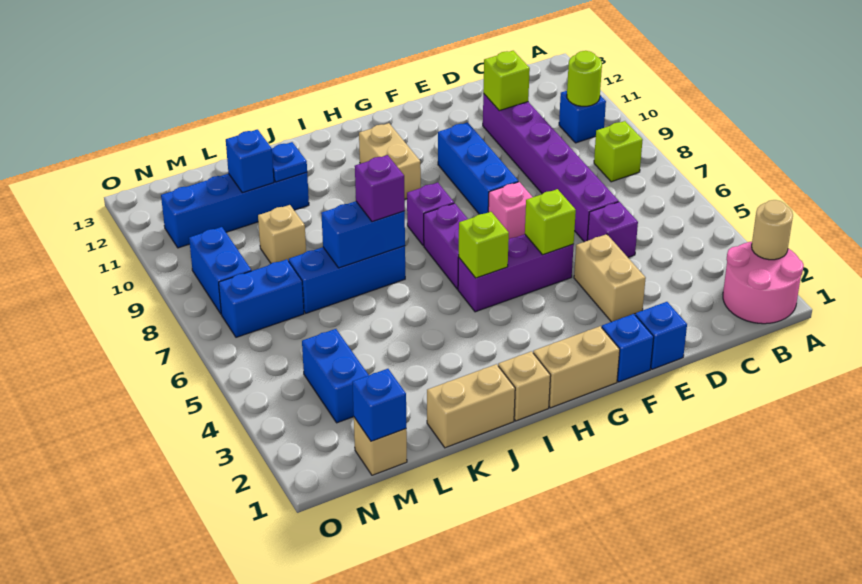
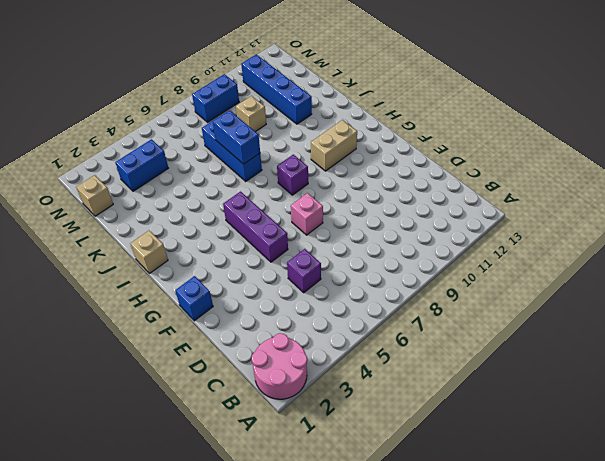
none -> lime 1x1 brick [594,121,643,182]
none -> blue 1x1 brick [559,91,606,143]
none -> purple 1x6 brick [483,94,619,242]
none -> blue 1x1 brick [635,302,687,369]

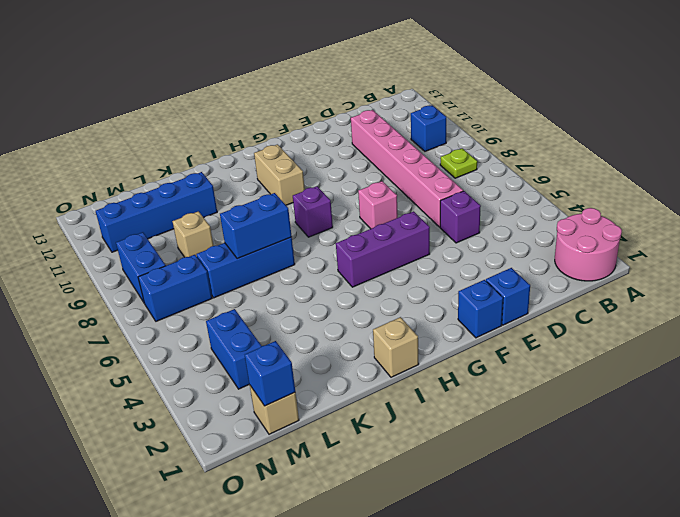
lime 1x1 plate [440,148,477,178] -> lime 1x1 brick [594,121,643,182]
pink 1x6 brick [351,110,463,227] -> purple 1x6 brick [483,94,619,242]
none -> tan 1x2 brick [574,234,646,322]
none -> blue 1x3 brick [438,122,518,214]
none -> tan 1x2 brick [533,326,620,408]
none -> purple 1x2 brick [424,203,468,289]

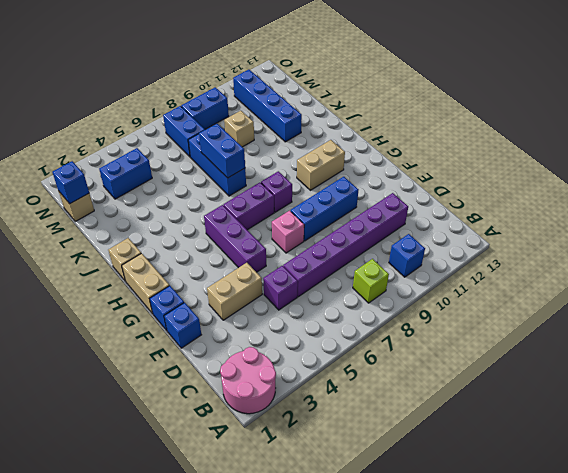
none -> tan 1x2 brick [427,364,515,448]
none -> tan 1x1 round brick [752,200,793,260]
none -> lime 1x1 round brick [567,51,602,106]
none -> lime 1x1 brick [483,51,530,111]

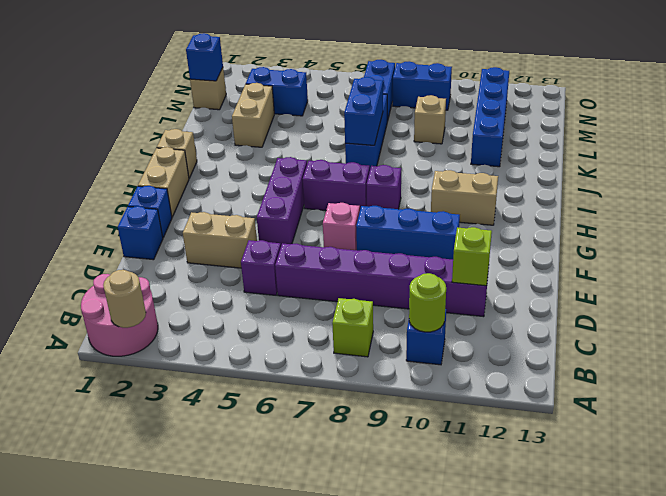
tan 1x2 brick [232,83,274,147] -> tan 1x2 brick moved to [427,364,515,448]
none -> lime 1x1 brick [525,189,576,255]
none -> lime 1x1 brick [459,212,509,278]
none -> blue 1x1 plate [272,142,307,182]
none -> blue 1x1 brick [226,130,274,193]

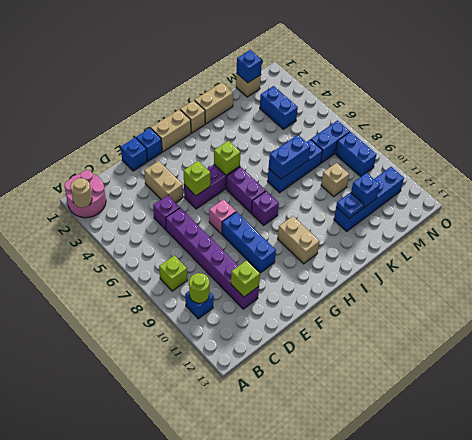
none -> purple 1x1 brick [355,155,405,222]

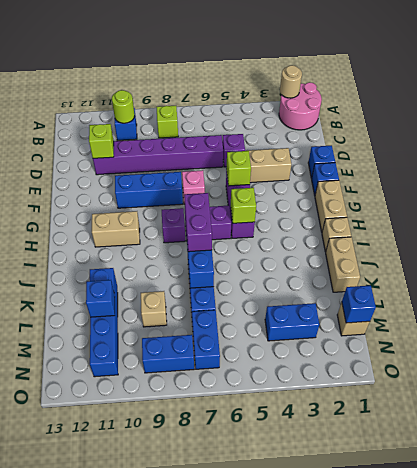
purple 1x2 brick [184,193,212,252] -> purple 1x1 brick [355,155,405,222]

